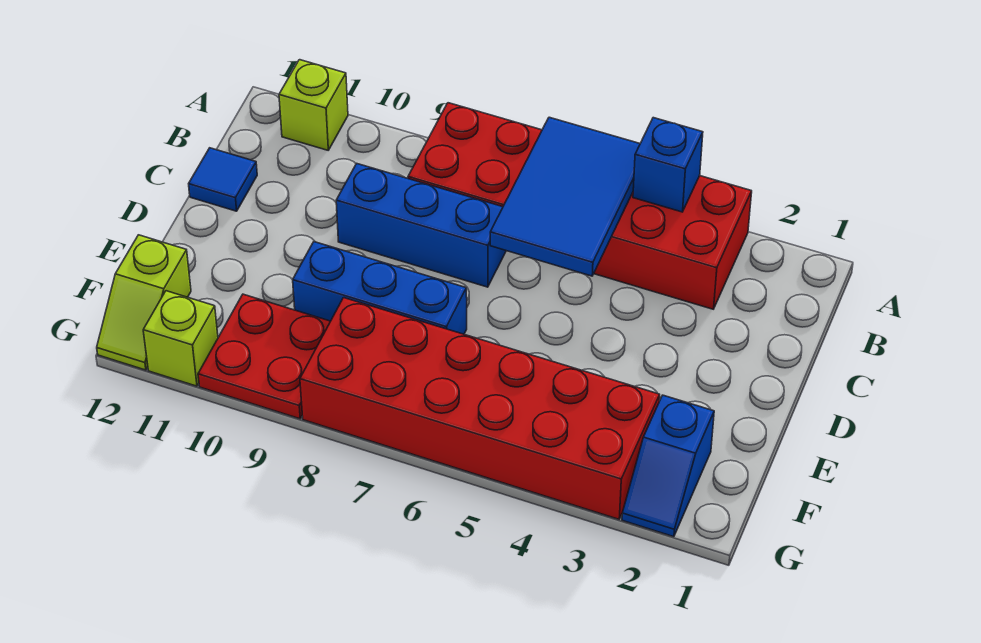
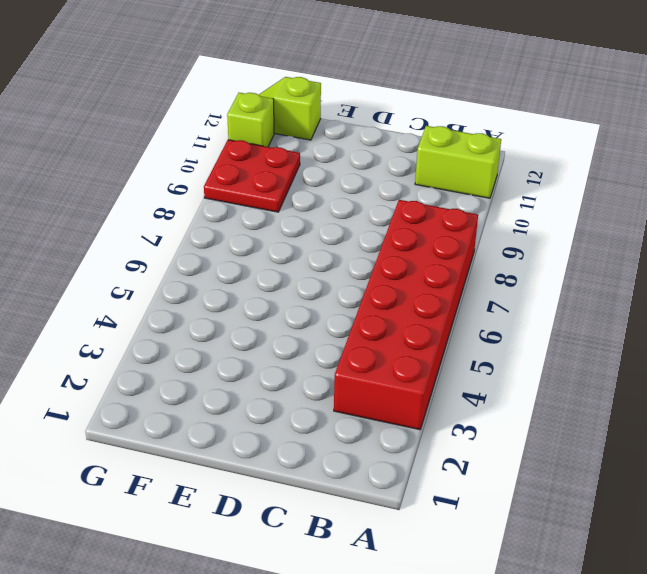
lime 1x2 brick [415,126,501,198] -> lime 1x1 brick [279,60,348,150]
none -> blue 1x3 brick [336,164,506,287]
none -> blue 1x1 tile [189,148,257,211]
none -> blue 1x3 brick [293,242,467,334]

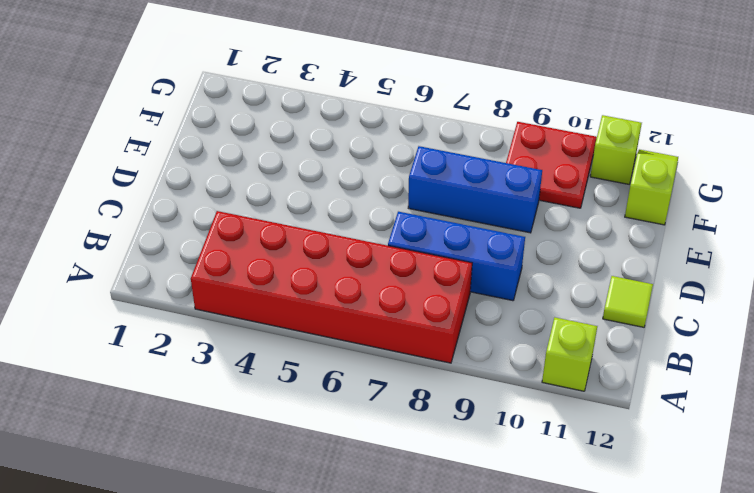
lime 1x1 tile [603,276,653,327] -> blue 1x1 tile [189,148,257,211]
none -> blue 1x2 slope [622,395,714,537]
none -> red 2x6 brick [300,298,660,519]
none -> blue 1x1 brick [633,118,703,212]

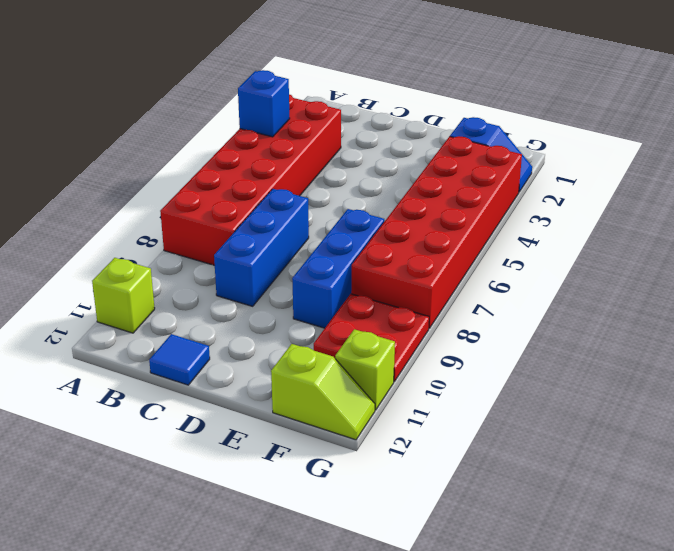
none -> blue 2x3 tile [490,117,640,276]

